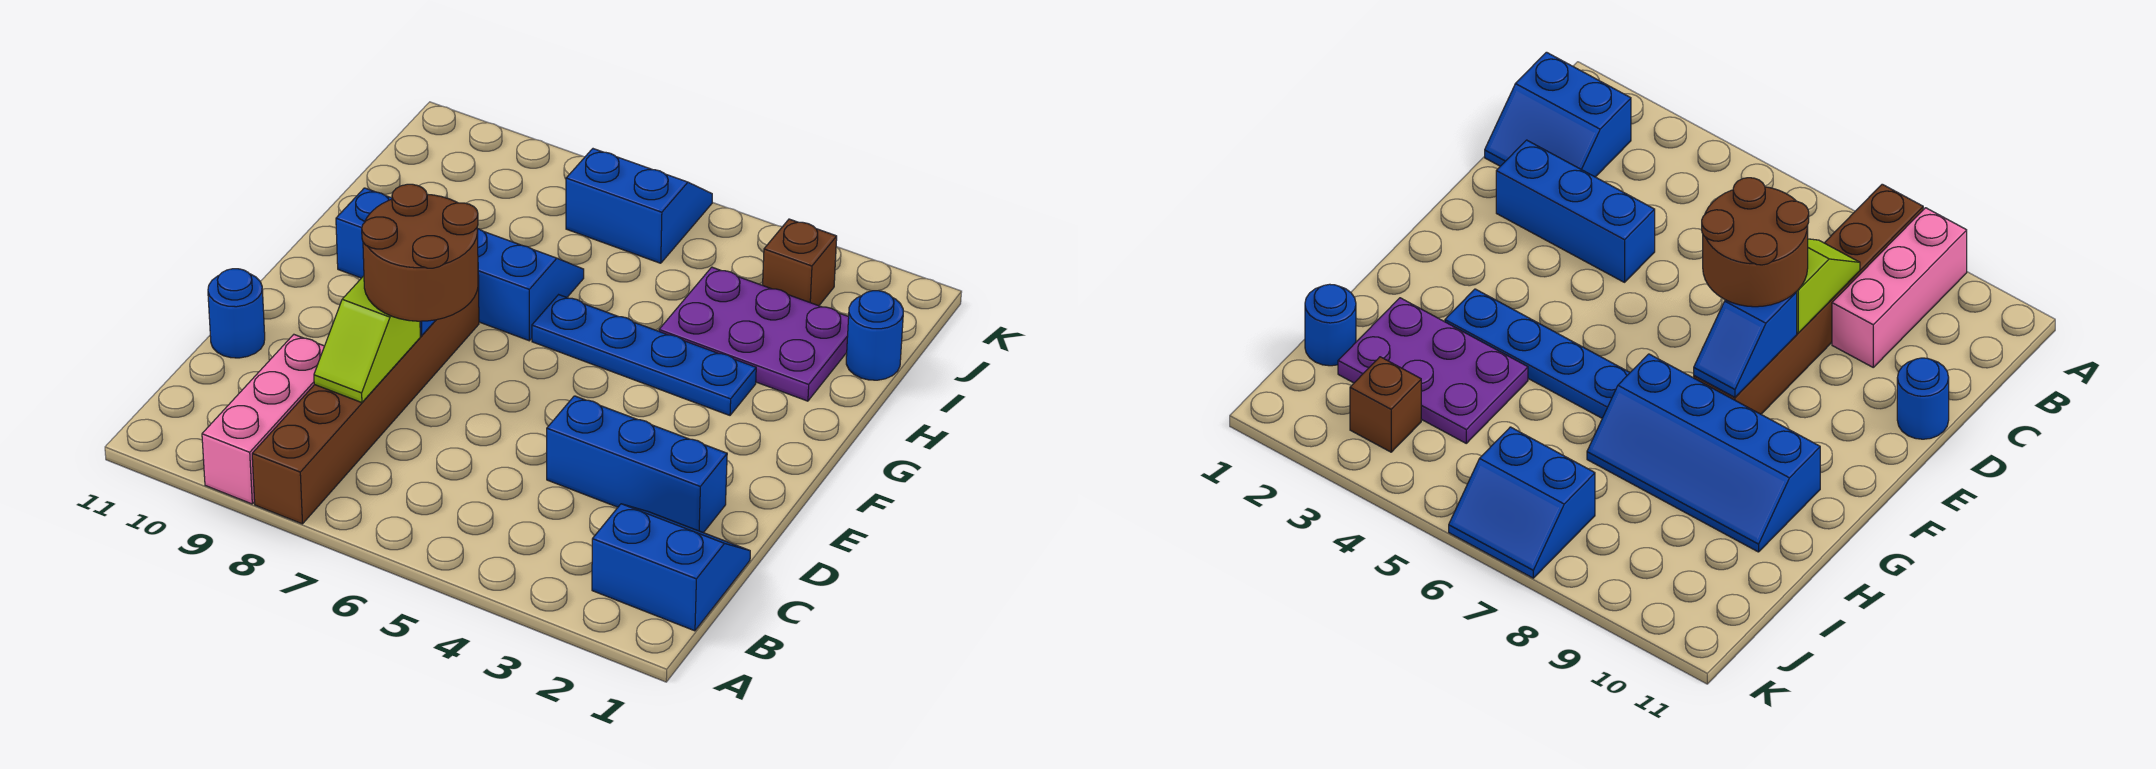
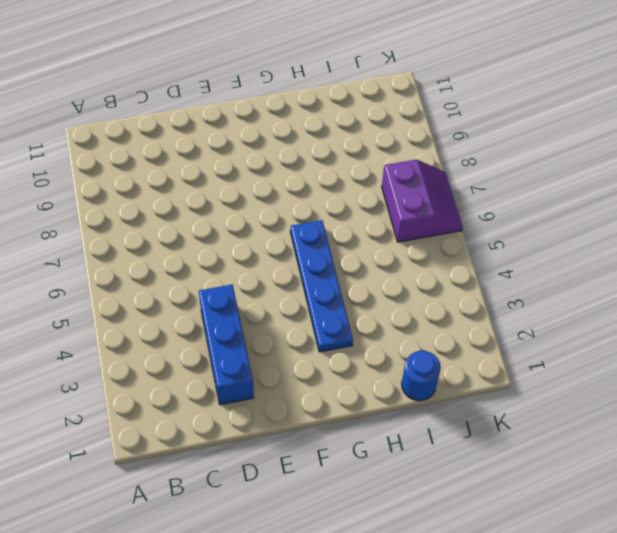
purple 2x2 slope [382,160,463,242] -> blue 2x2 slope [566,149,712,263]
none -> brown 1x6 brick [252,275,479,524]
none -> pink 1x3 brick [202,335,324,504]
none -> blue 2x2 slope [592,504,750,631]

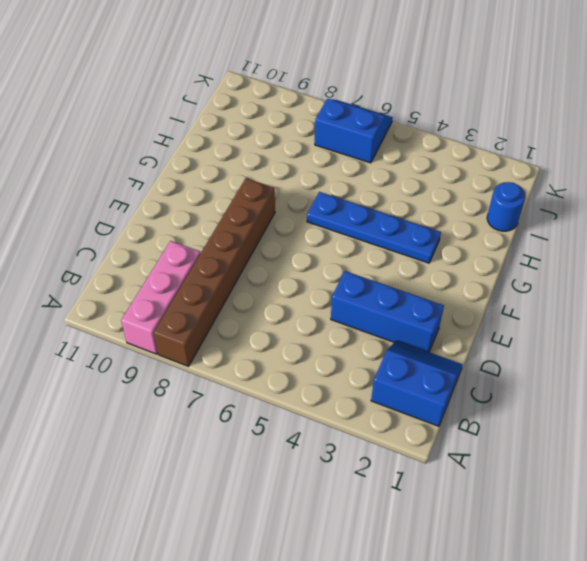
none -> blue 1x1 round brick [208,269,265,358]
none -> blue 2x4 slope [336,188,584,341]
none -> purple 2x3 plate [659,267,849,401]

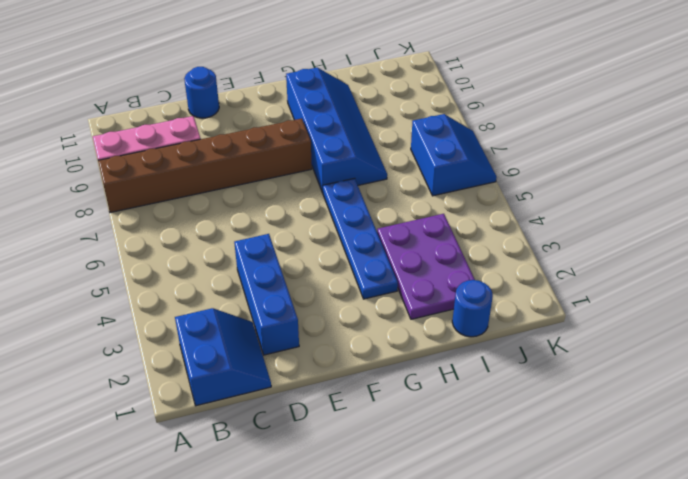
none -> brown 1x1 brick [763,219,837,306]
none -> lime 1x2 slope [314,276,420,403]
none -> blue 1x2 slope [1694,292,1797,397]

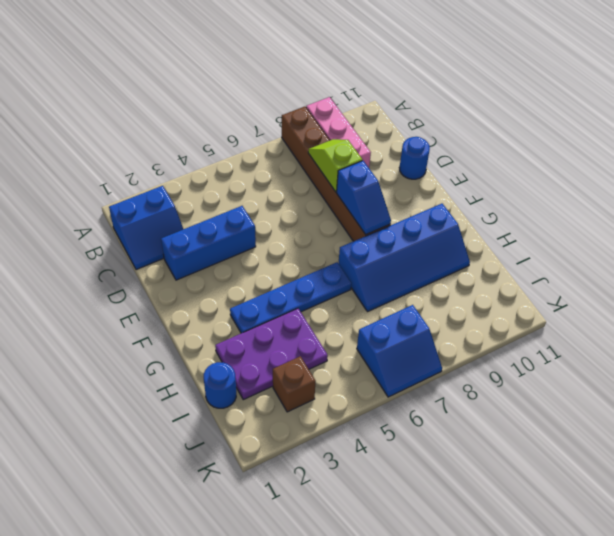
none -> brown 2x2 round brick [362,184,478,321]

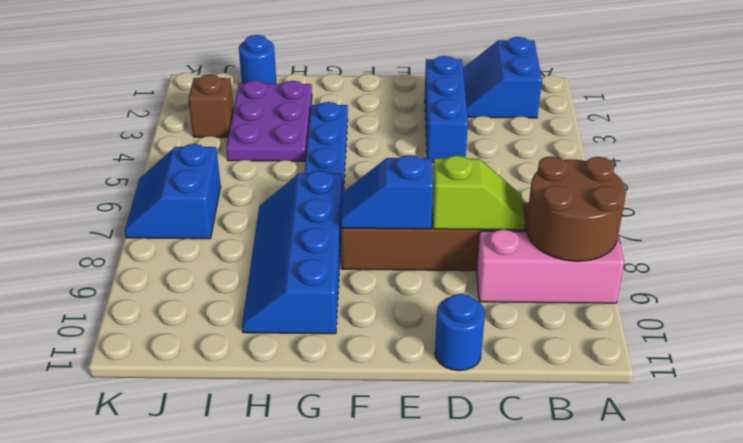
brown 2x2 round brick [526,156,626,261] -> brown 2x2 round brick moved to [362,184,478,321]

